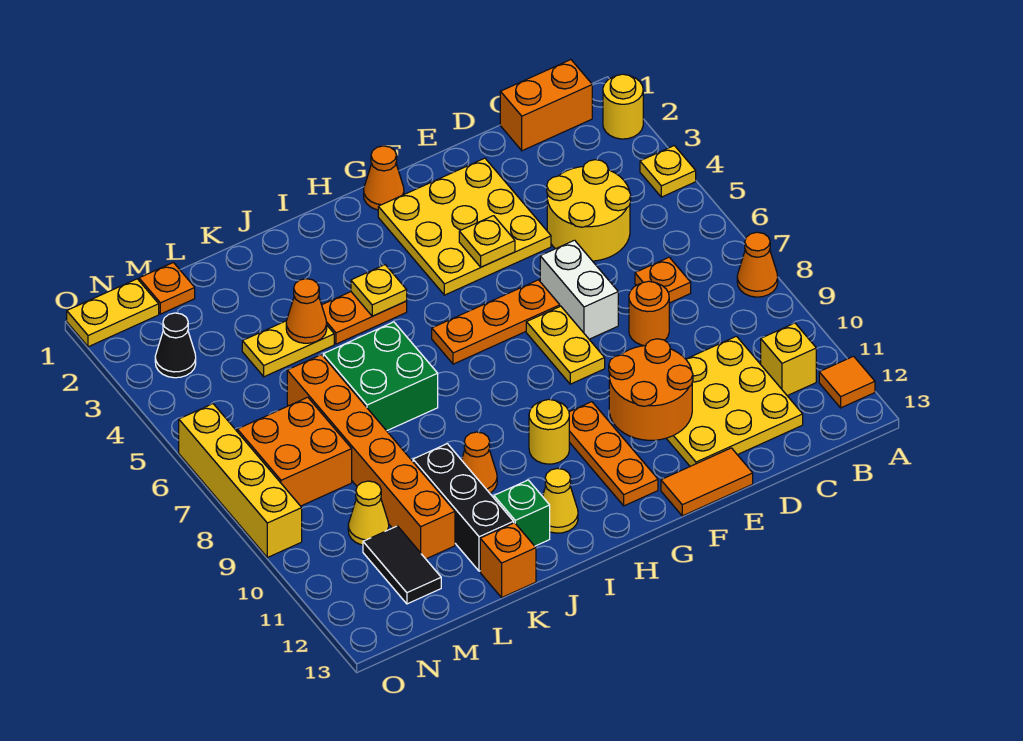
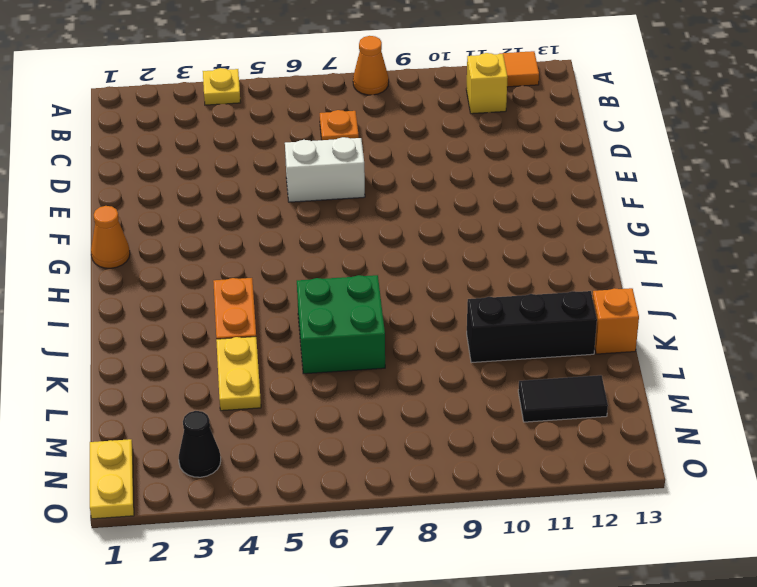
none -> yellow 1x1 round brick [603,74,643,139]
none -> orange 1x2 brick [500,60,592,151]
none -> yellow 2x2 round brick [547,160,631,261]
none -> yellow 3x3 plate [666,336,803,466]

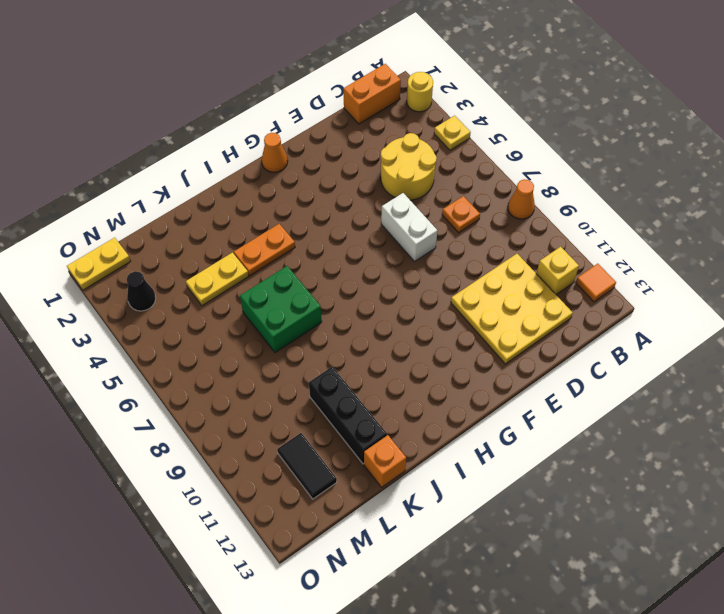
none -> orange 1x1 round brick [629,281,669,346]
none -> yellow 3x3 plate [378,158,551,295]
none -> orange 1x2 tile [661,448,753,516]
none -> orange 1x3 plate [432,280,560,364]

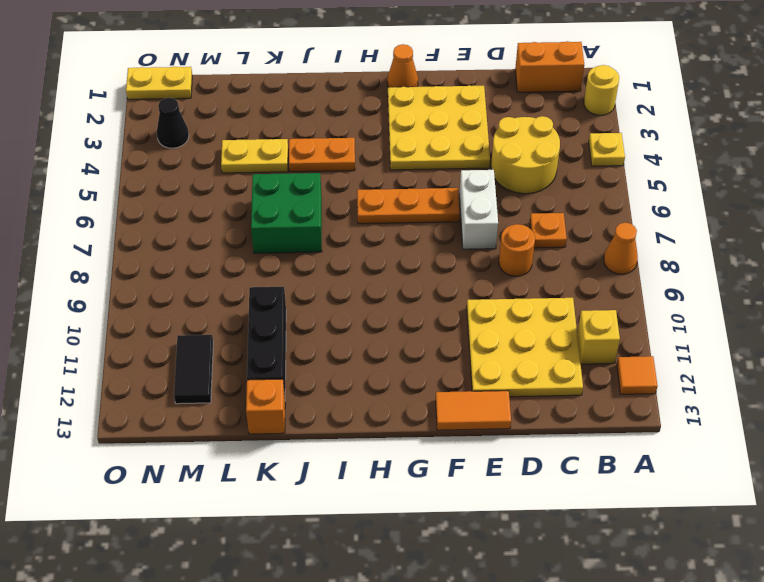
none -> yellow 1x2 plate [526,306,605,384]
none -> orange 1x3 plate [569,402,658,506]
none -> yellow 1x1 round brick [529,399,569,464]
none -> yellow 1x1 cone [542,468,578,533]

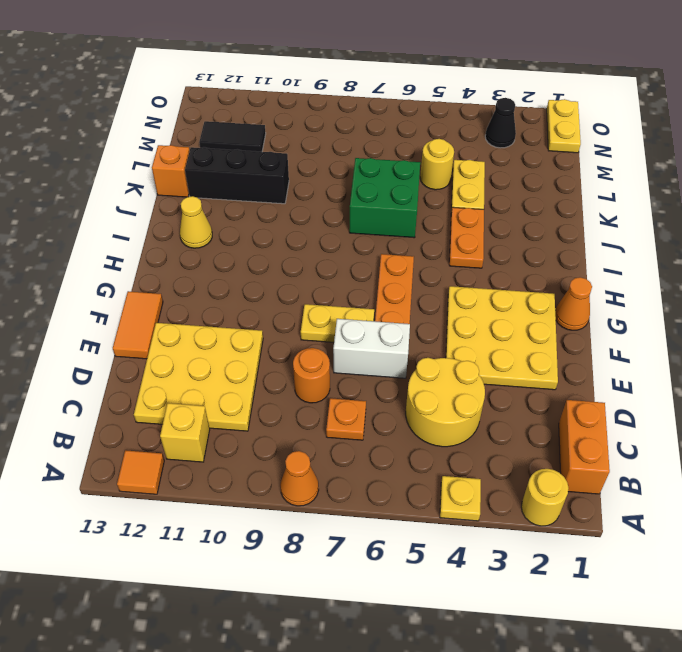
yellow 1x1 round brick [420,139,454,190] -> yellow 1x1 round brick moved to [529,399,569,464]
none -> orange 1x3 plate [569,402,658,506]
none -> orange 1x1 cone [462,432,497,493]
none -> green 1x1 brick [494,480,550,546]
none -> orange 1x6 brick [287,355,455,559]

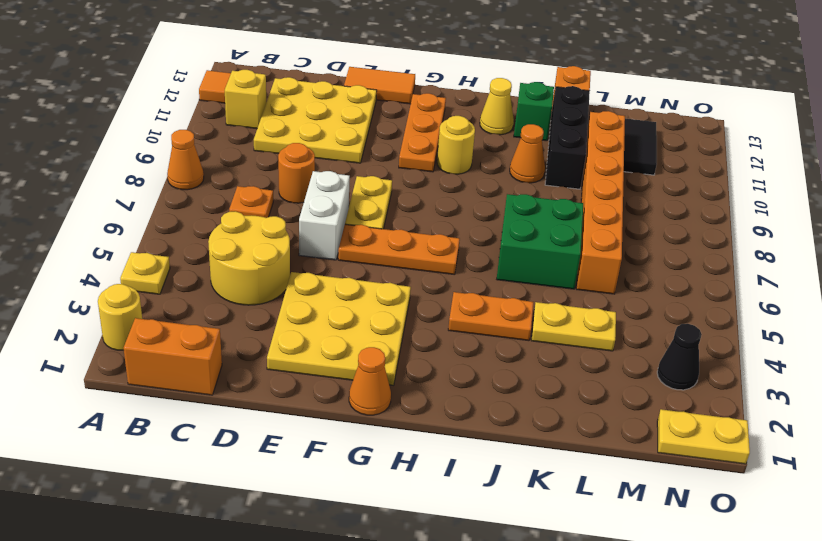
none -> orange 1x1 plate [139,262,195,314]
none -> orange 2x2 brick [237,397,352,506]
none -> yellow 1x1 cone [348,481,389,545]
none -> yellow 1x4 brick [179,404,302,558]

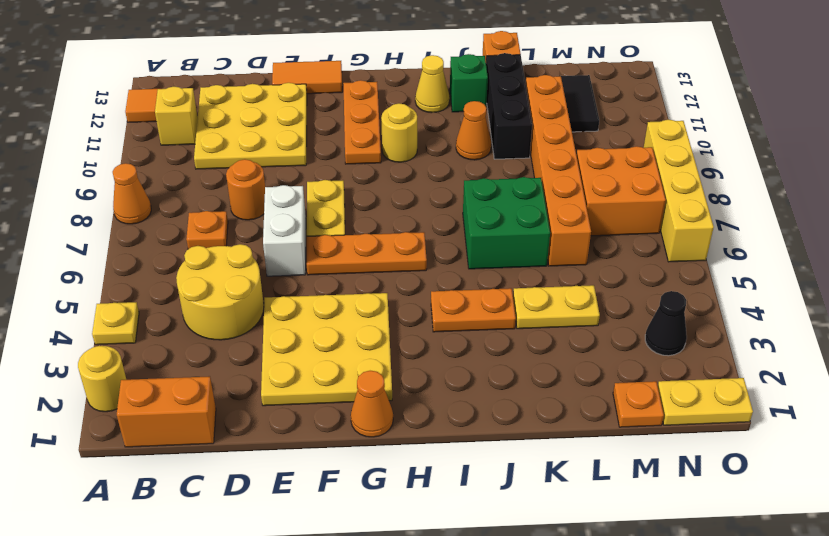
none -> yellow 1x1 cone [348,481,389,545]
none -> orange 2x2 round brick [609,339,693,440]
none -> yellow 1x1 plate [459,216,515,267]
none -> yellow 1x1 plate [351,265,407,316]

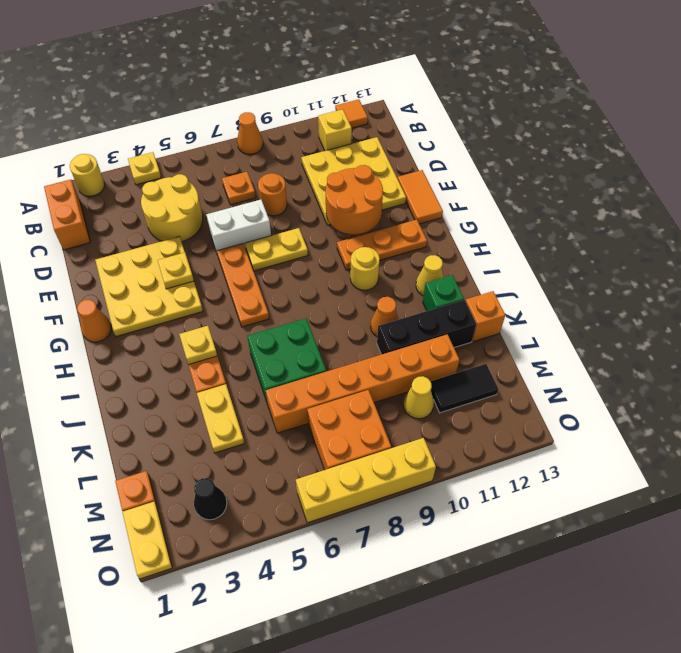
none -> orange 1x1 cone [286,279,327,343]

